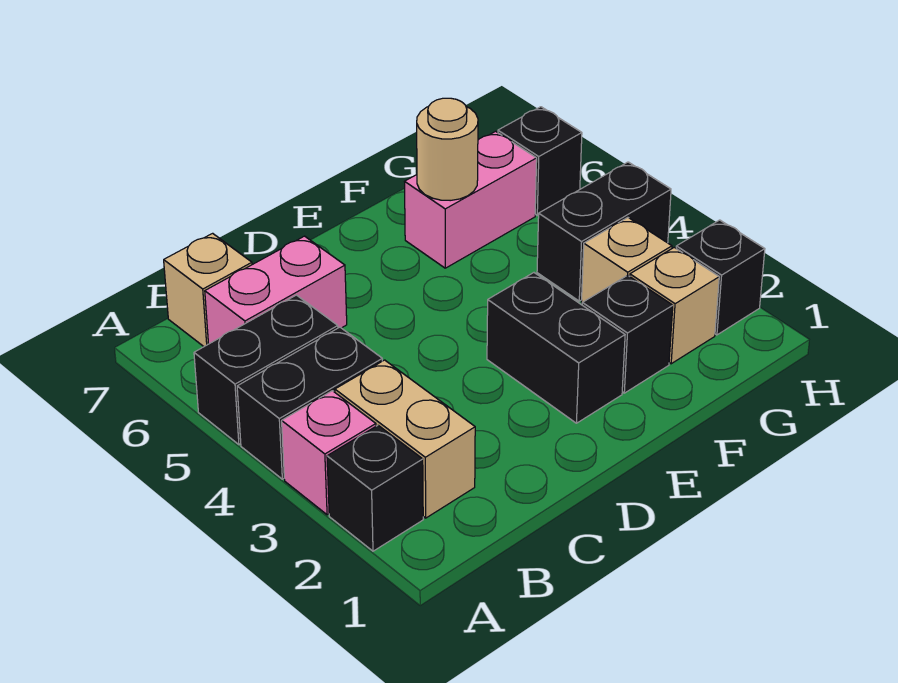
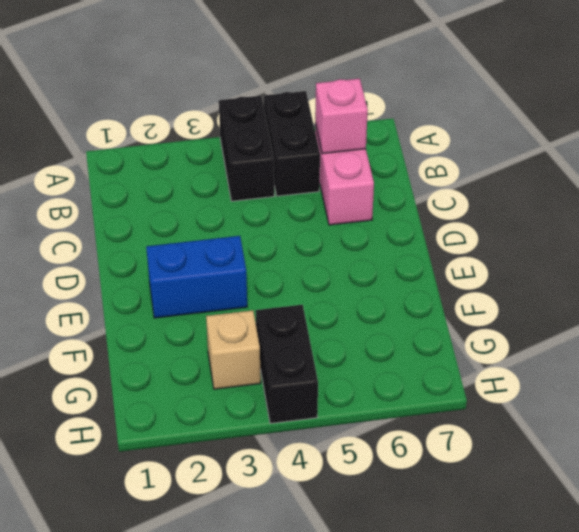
pink 1x1 brick [315,79,368,154] -> pink 1x1 brick moved to [282,391,376,515]
blue 1x2 brick [146,236,247,318] -> black 1x2 brick [487,273,625,423]
none -> black 1x1 brick [327,425,423,551]
none -> tan 1x2 brick [335,360,475,518]
none -> tan 1x1 brick [164,233,252,346]

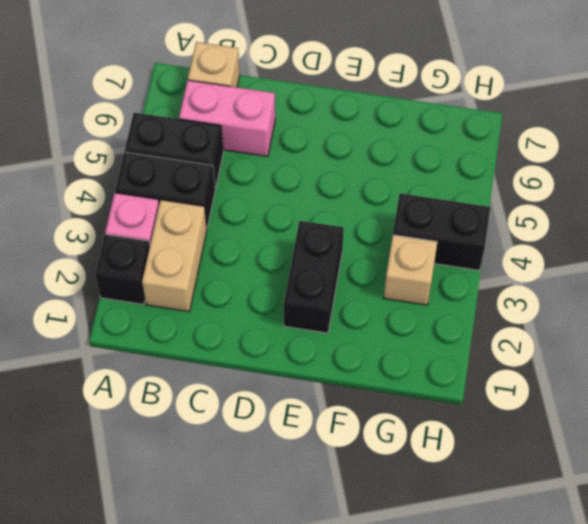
none -> black 1x1 brick [582,275,673,393]
none -> pink 1x2 brick [405,131,537,268]
none -> tan 1x1 brick [630,247,719,364]

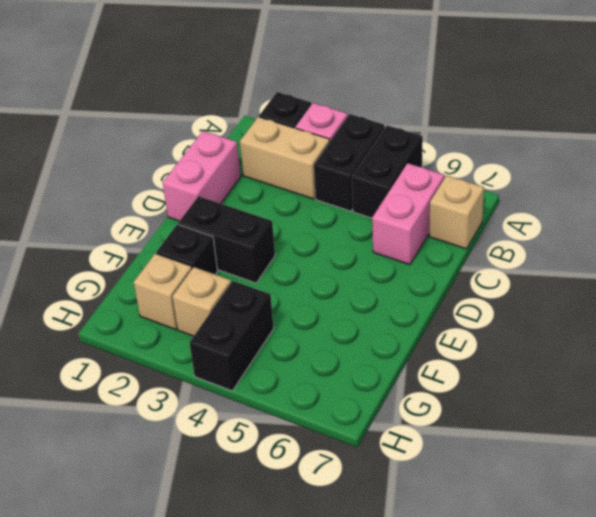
pink 1x2 brick [163,131,241,221] -> pink 1x2 brick moved to [405,131,537,268]
none -> black 1x1 brick [676,220,765,335]
none -> black 1x1 brick [498,107,582,215]
none -> tan 1x1 round brick [417,98,478,201]

